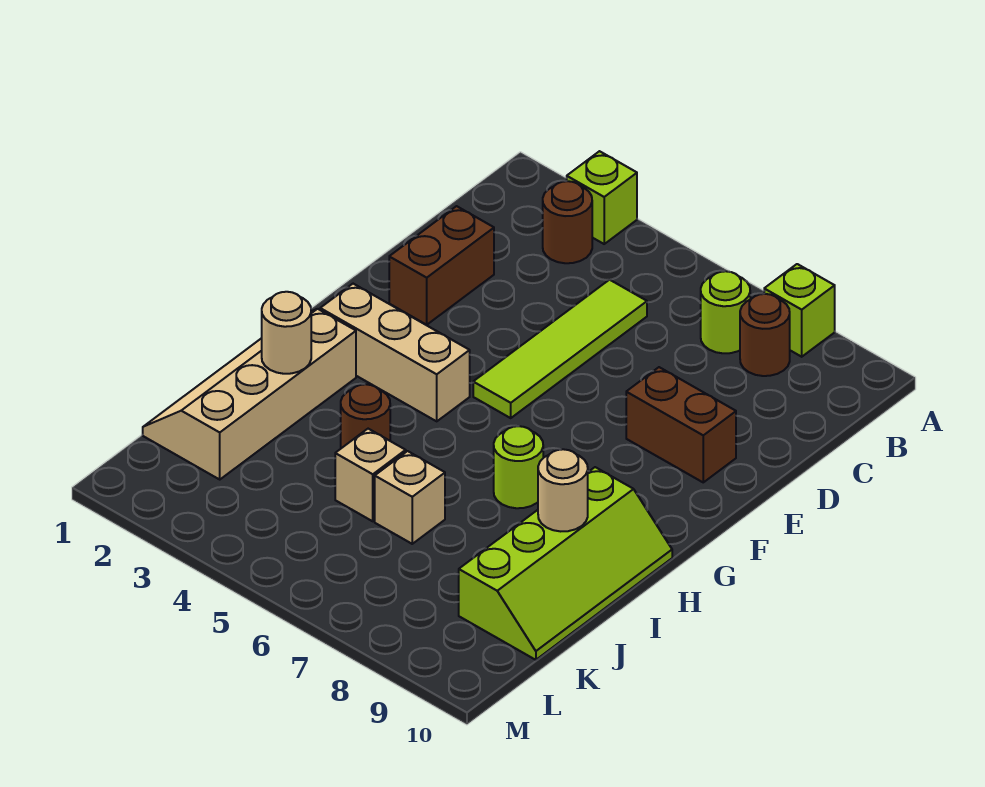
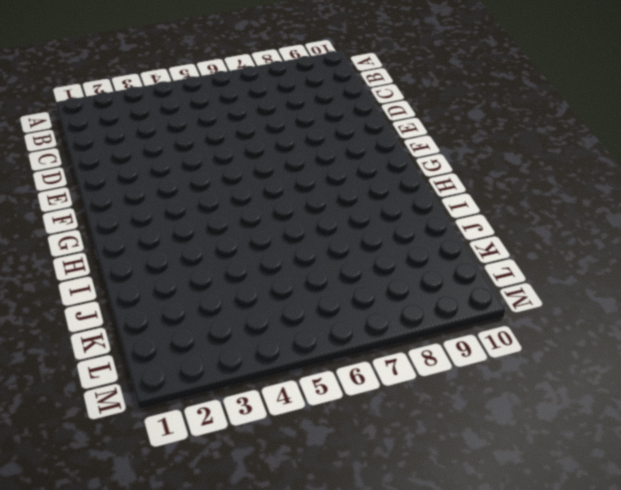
none -> lime 1x1 brick [567,151,637,244]
none -> lime 1x1 brick [764,264,835,357]
none -> brown 1x1 round brick [543,181,592,263]

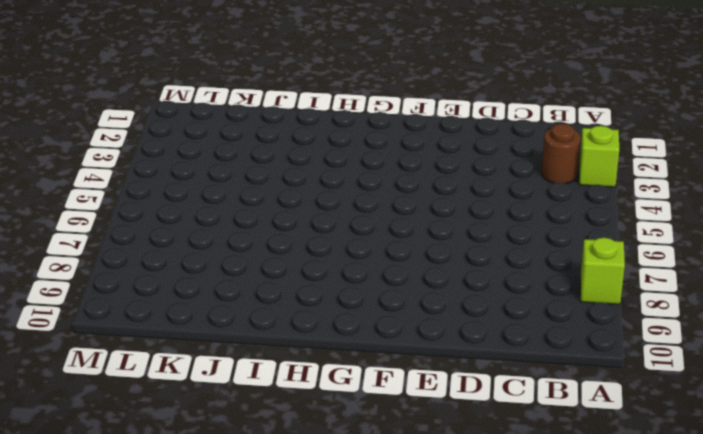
none -> lime 1x1 round brick [701,271,750,353]
none -> brown 1x1 round brick [740,294,790,376]
none -> lime 1x4 tile [473,280,647,418]

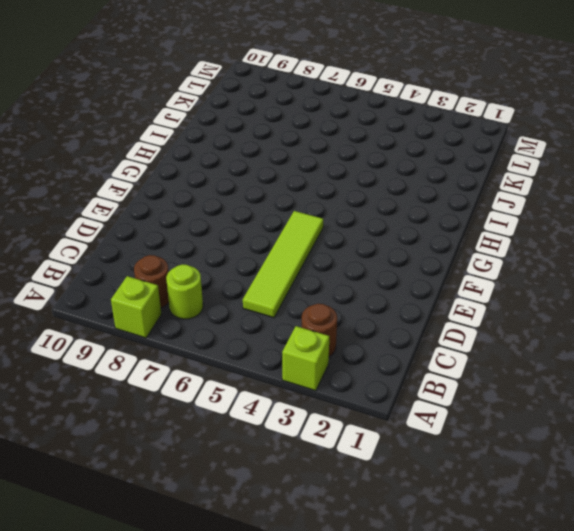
none -> brown 1x2 brick [389,206,494,325]
none -> brown 1x2 brick [626,367,736,482]
none -> tan 1x3 brick [320,284,470,421]

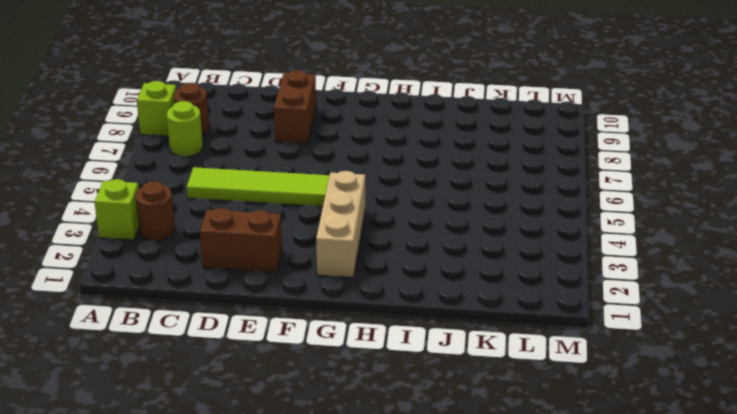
none -> tan 2x4 slope [143,309,356,479]
none -> lime 1x1 round brick [494,426,543,508]
none -> lime 2x4 slope [459,467,672,660]

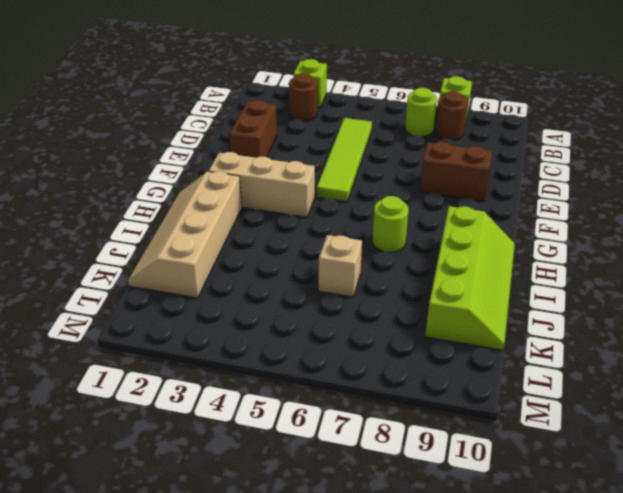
none -> brown 1x1 round brick [341,384,390,448]
none -> tan 1x1 brick [335,429,406,521]
none -> tan 1x1 round brick [262,292,311,374]

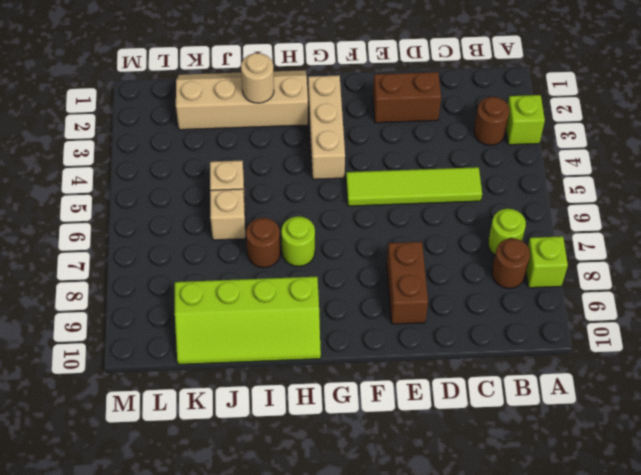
brown 1x1 round brick [246,218,280,268] -> brown 1x1 round brick moved to [341,384,390,448]
none -> tan 1x1 round brick [538,449,588,531]

